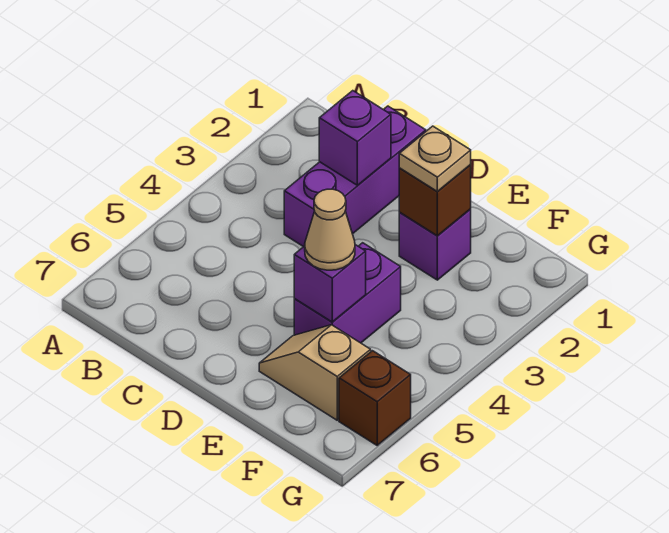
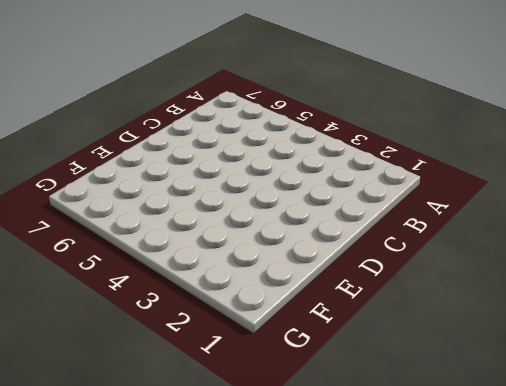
none -> purple 1x3 brick [284,106,426,247]
none -> purple 1x1 brick [399,209,471,280]

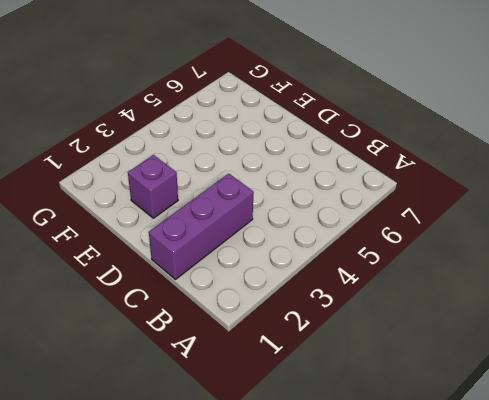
none -> purple 1x2 brick [294,243,401,343]
none -> tan 1x2 slope [259,325,371,420]

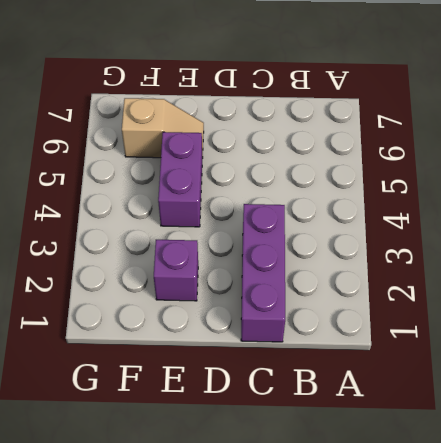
none -> brown 1x1 brick [339,351,411,445]
none -> purple 1x1 brick [319,91,391,185]

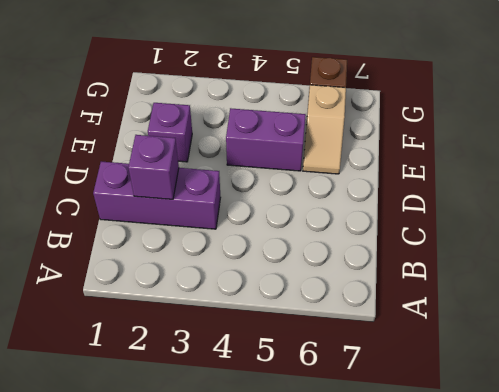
none -> brown 1x1 brick [399,165,471,236]
none -> purple 1x1 brick [294,245,366,322]

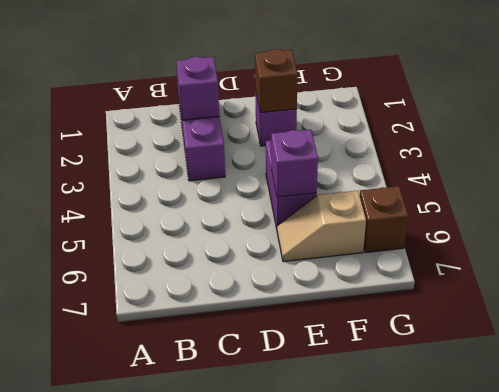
none -> tan 1x1 plate [399,126,471,192]
none -> tan 1x1 cone [305,189,355,270]

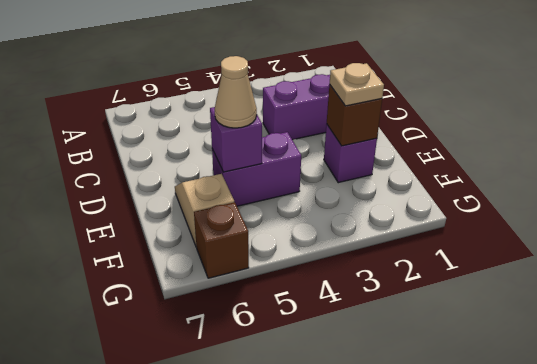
none -> purple 1x1 brick [319,91,391,185]

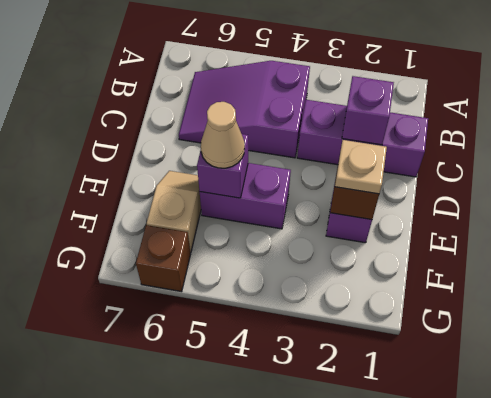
purple 2x3 slope [179,61,310,158] -> none

